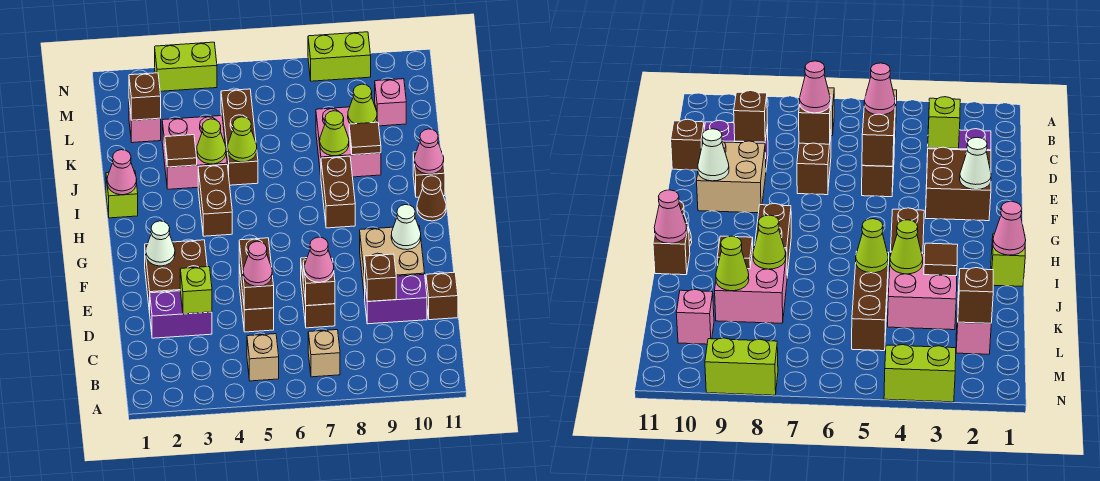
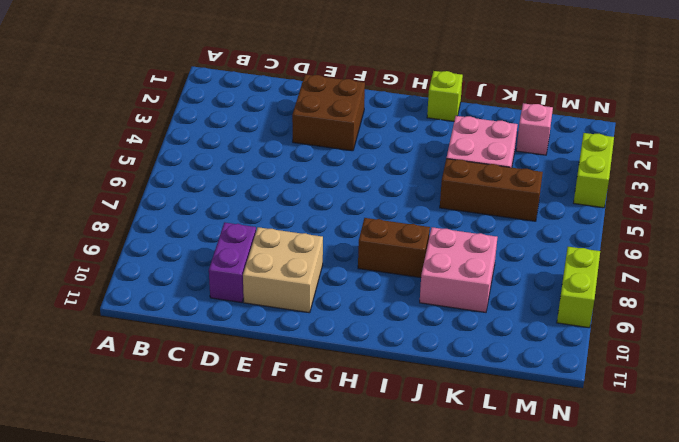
none -> tan 1x1 brick [247,334,279,381]
none -> tan 1x1 brick [308,330,340,377]
none -> purple 1x2 brick [150,291,212,338]
none -> brown 1x2 brick [239,265,274,332]

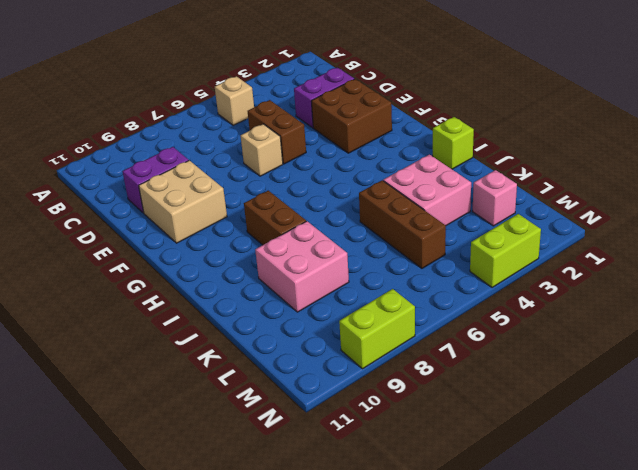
tan 1x1 brick [241,124,283,176] -> tan 1x1 brick moved to [308,330,340,377]
none -> brown 1x2 brick [301,258,335,328]
none -> brown 1x1 brick [426,272,458,320]
none -> brown 1x2 brick [198,165,232,236]
none -> brown 1x1 cone [417,176,446,221]

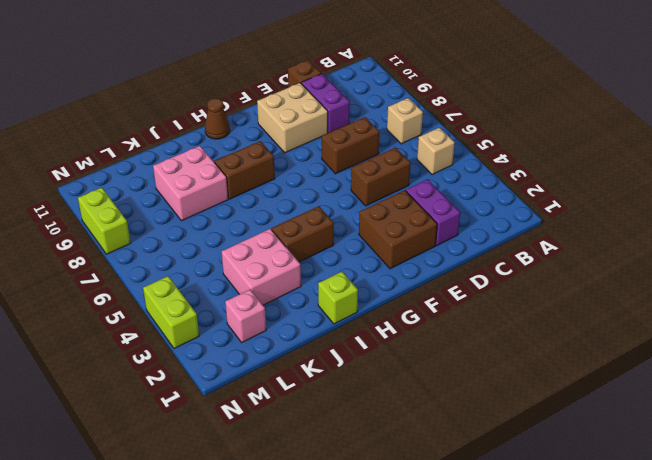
none -> brown 1x1 brick [413,150,445,197]
none -> brown 1x3 brick [221,89,258,185]
none -> pink 1x1 brick [375,79,406,126]
none -> lime 1x1 brick [180,267,212,314]

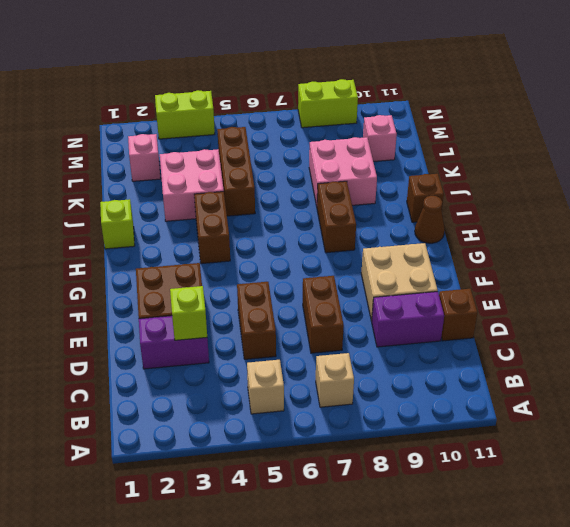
none -> brown 1x2 brick [239,238,274,310]
none -> brown 1x1 brick [303,258,335,306]
none -> brown 1x1 brick [365,254,396,302]
none -> white 1x1 cone [146,221,175,266]

